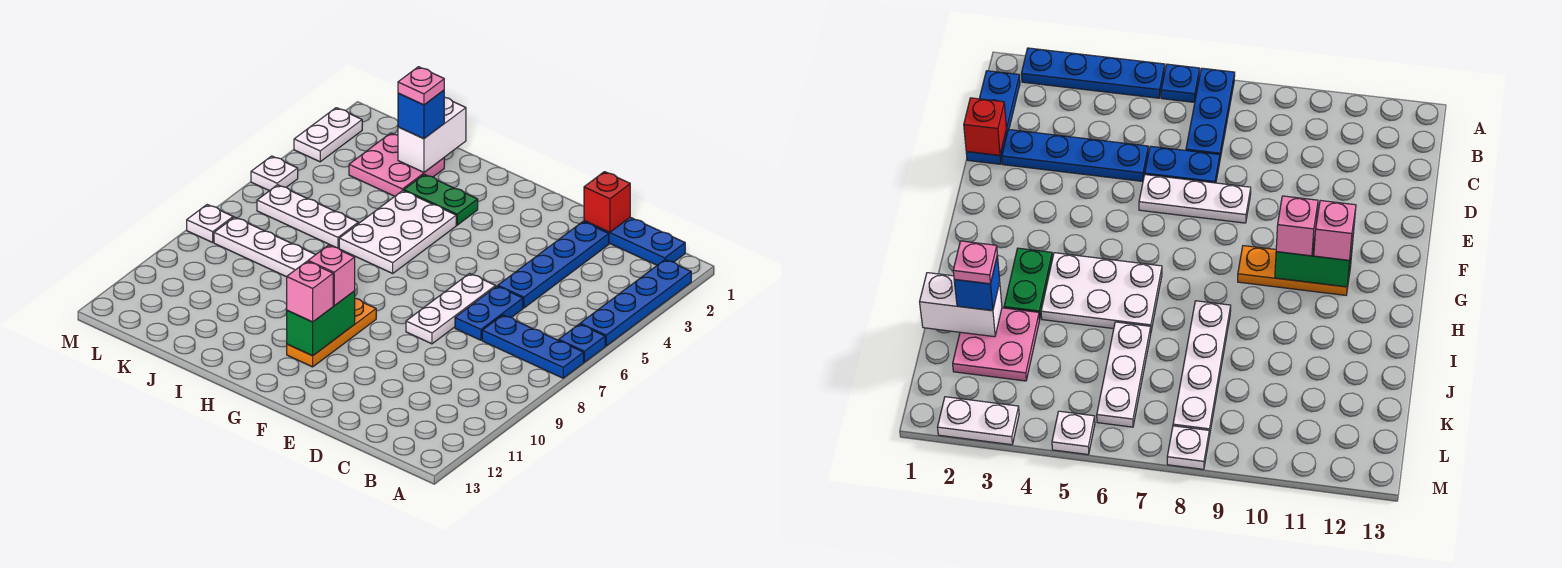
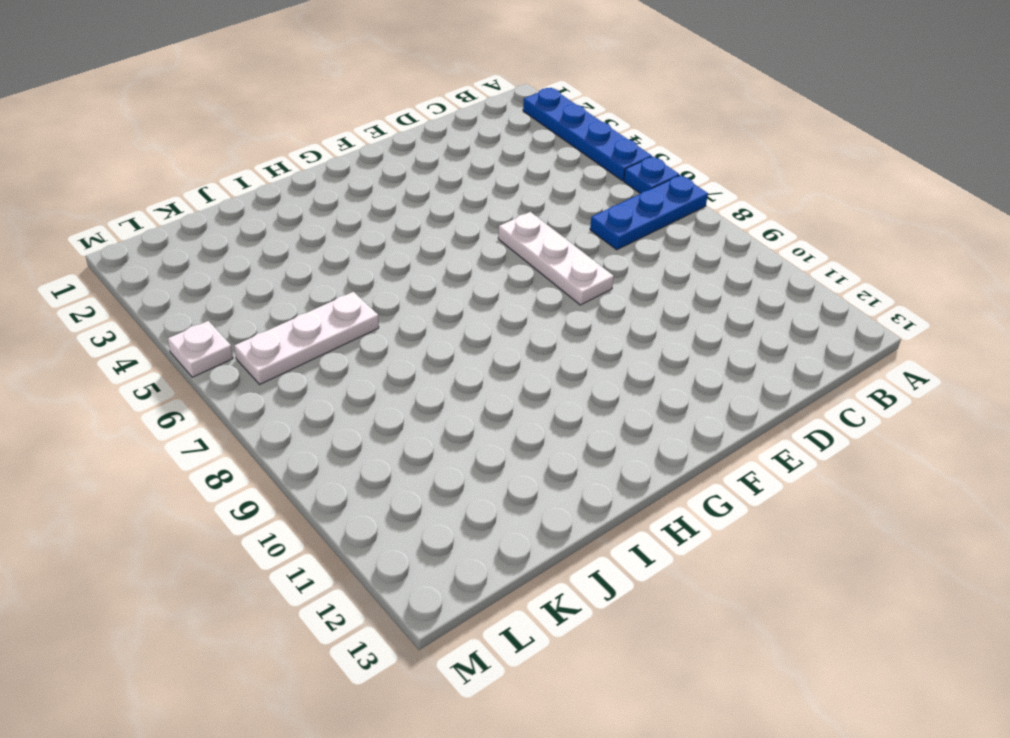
none -> blue 1x3 plate [584,217,685,265]
none -> blue 1x4 plate [498,222,609,308]
none -> blue 1x2 plate [455,286,523,340]

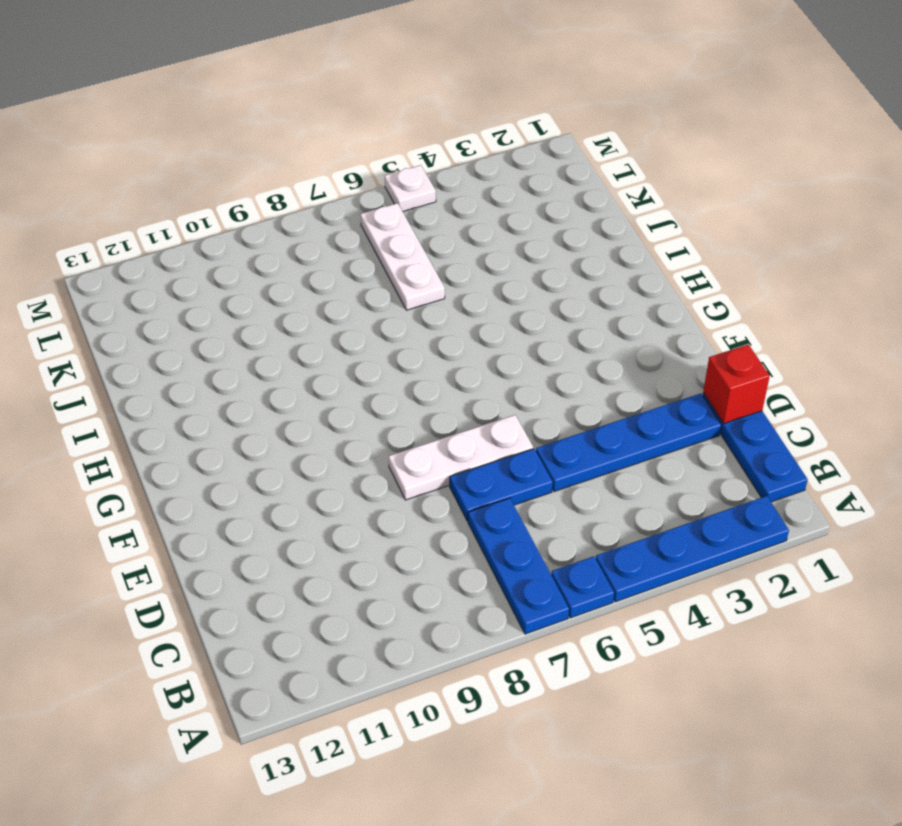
none -> orange 1x3 plate [287,298,376,367]
none -> green 1x2 plate [404,174,478,225]
none -> white 2x3 plate [339,191,456,273]

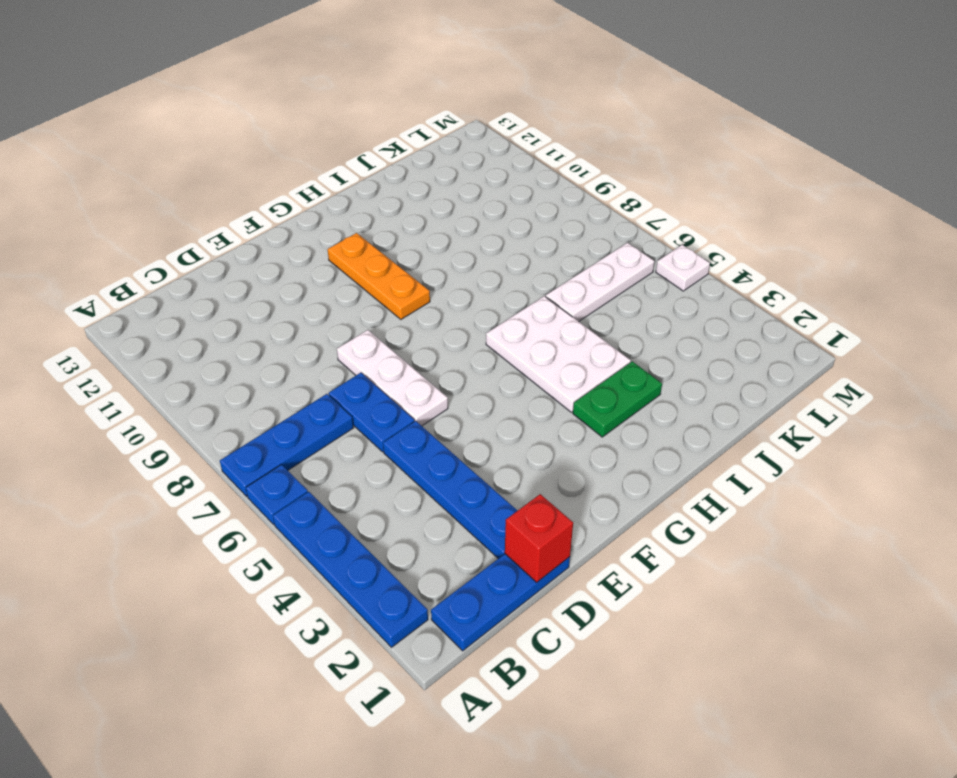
none -> white 1x4 plate [214,217,316,277]
none -> pink 2x2 plate [349,133,444,196]
none -> white 1x2 plate [294,108,362,162]

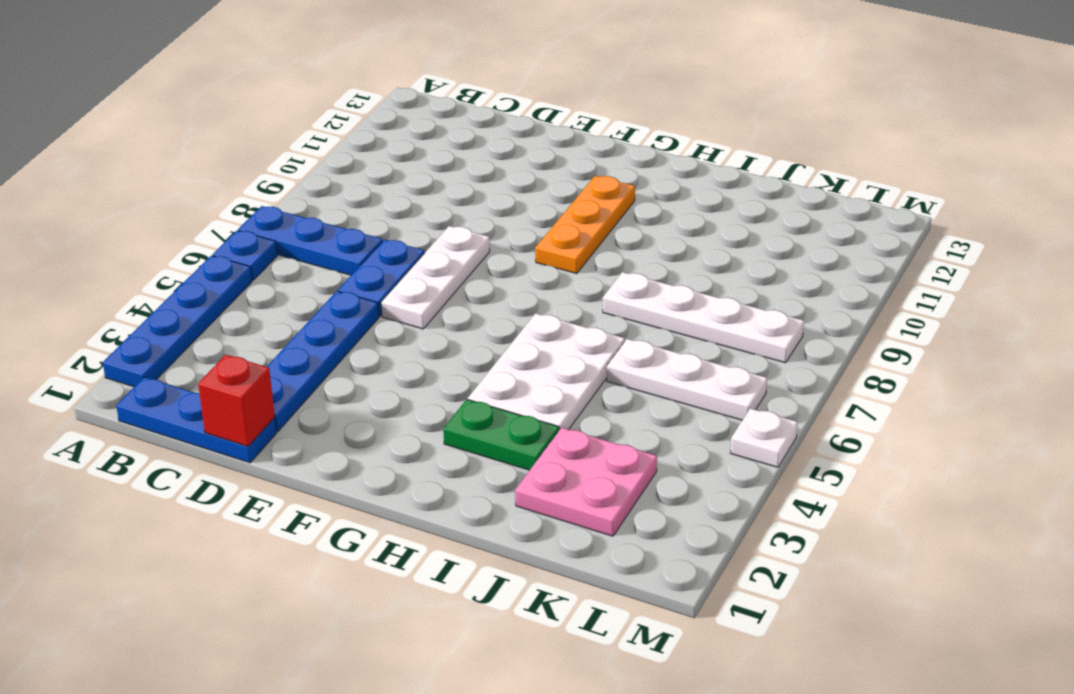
none -> white 1x2 plate [294,108,362,162]
none -> white 1x1 plate [187,205,233,242]
none -> green 1x2 brick [287,291,355,356]

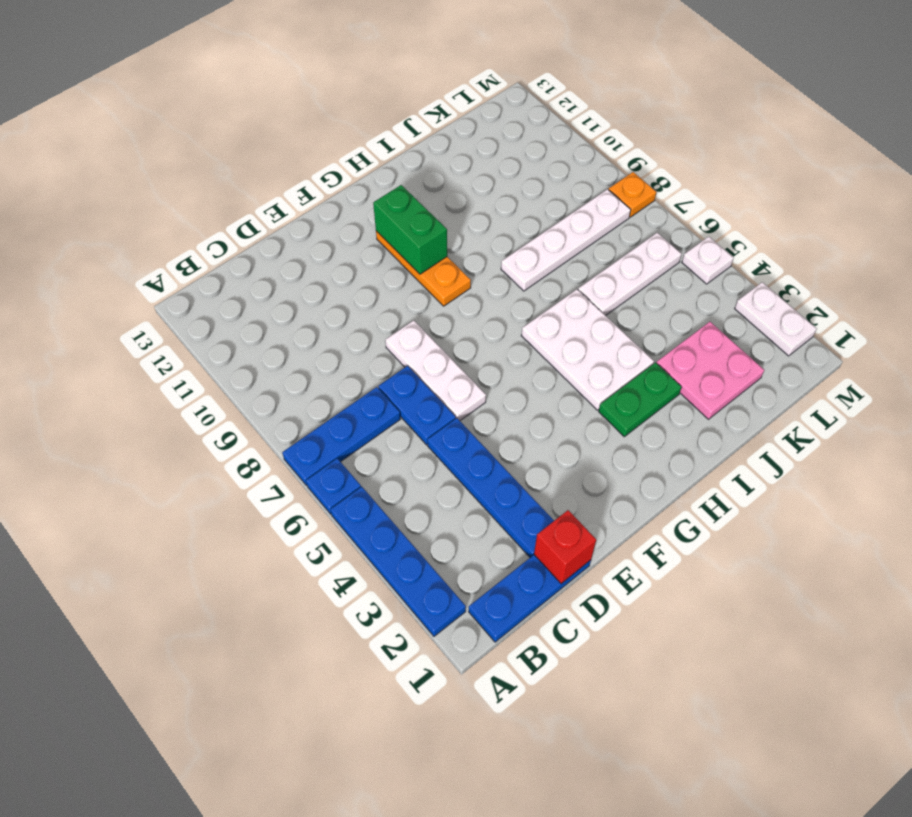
orange 1x1 plate [609,172,656,217] -> white 1x1 plate [187,205,233,242]
none -> white 1x2 brick [398,97,466,172]
none -> pink 1x1 brick [308,245,355,306]
none -> pink 1x1 brick [287,261,333,322]

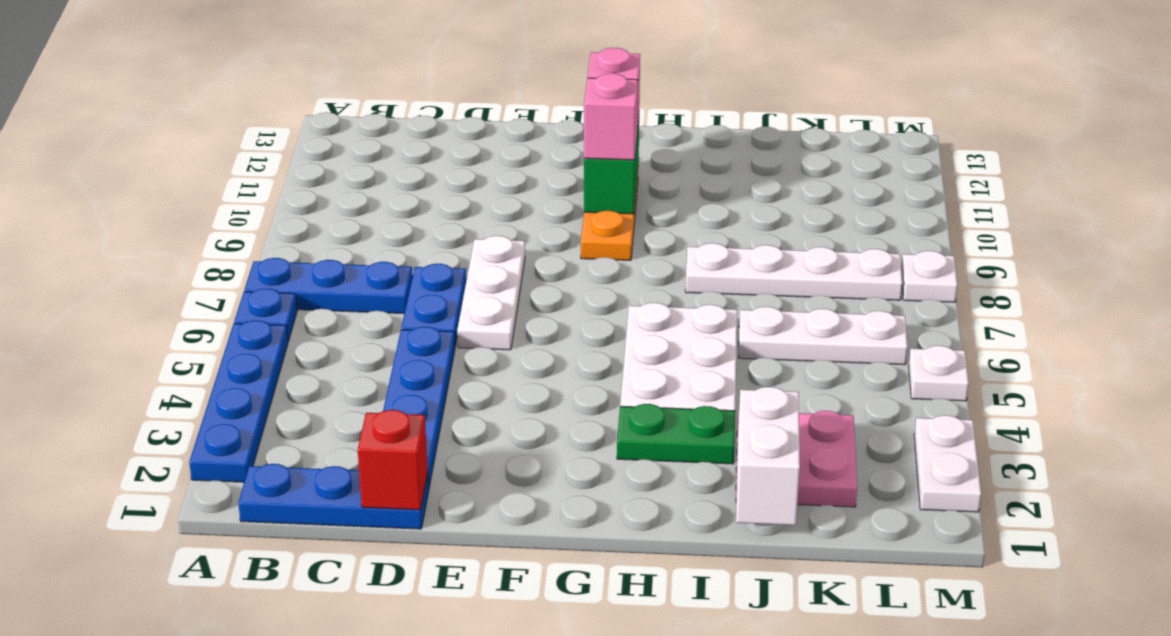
none -> blue 1x1 brick [398,90,444,139]
none -> pink 1x1 plate [398,67,444,105]

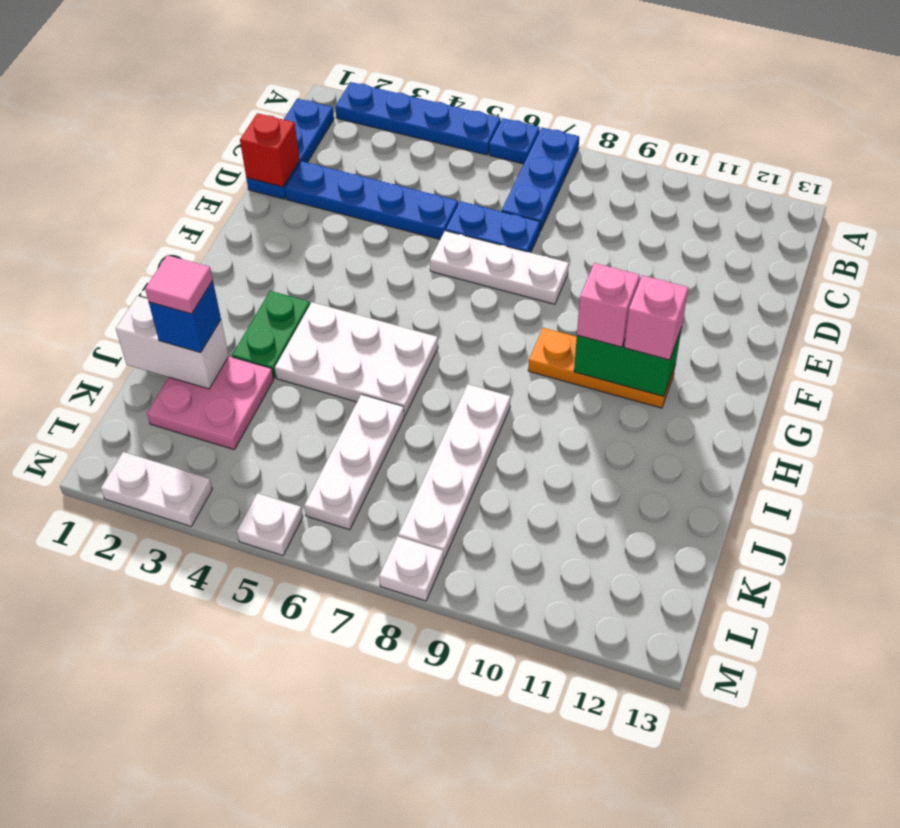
pink 1x1 tile [145,255,213,314] -> pink 1x1 plate [398,67,444,105]

